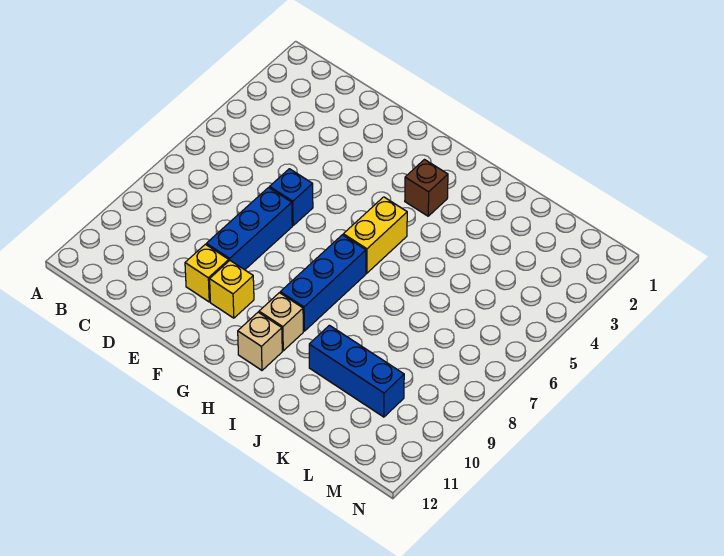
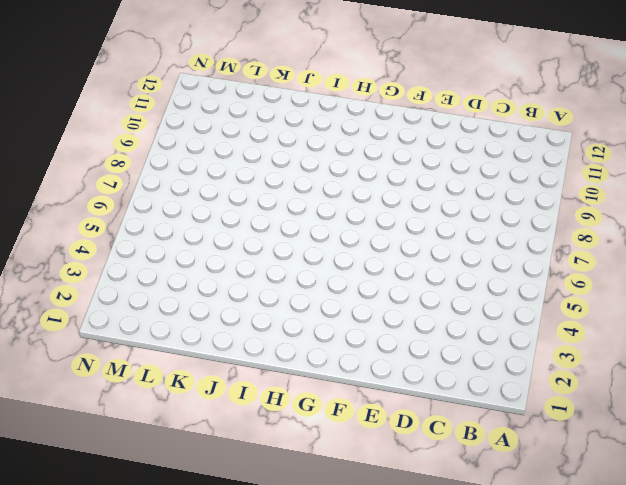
none -> blue 1x1 brick [270,169,313,225]
none -> blue 1x3 brick [206,187,292,270]

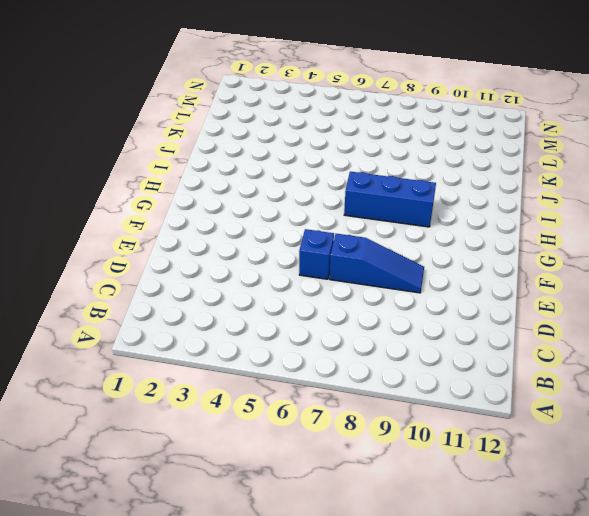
blue 1x3 slope [330,234,424,293] -> blue 1x3 brick [206,187,292,270]
none -> yellow 1x1 brick [185,244,229,302]
none -> yellow 1x1 brick [210,261,254,318]

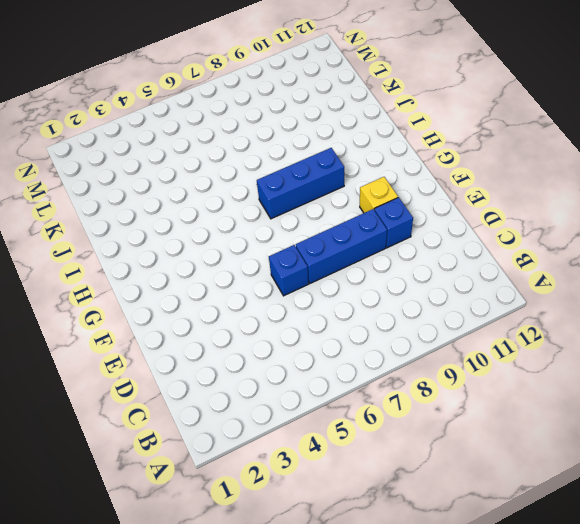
blue 1x1 brick [374,197,413,248] -> yellow 1x1 brick [185,244,229,302]
none -> brown 1x1 brick [405,160,448,216]
none -> yellow 1x2 brick [343,197,407,273]

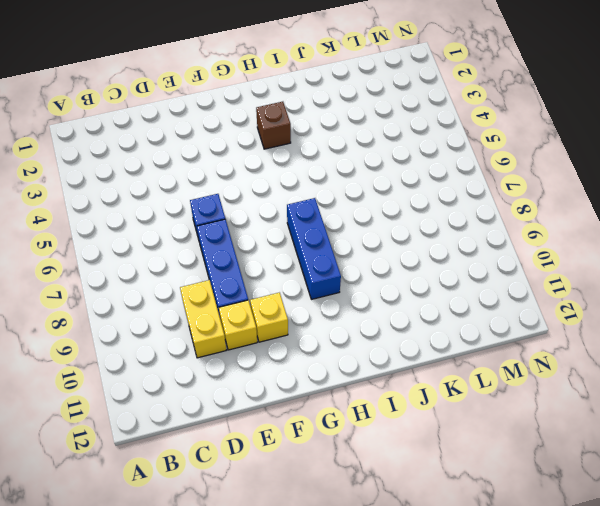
yellow 1x2 brick [180,280,226,358] -> yellow 1x2 brick moved to [343,197,407,273]
none -> tan 1x1 brick [259,293,303,351]
none -> tan 1x1 brick [238,312,282,370]

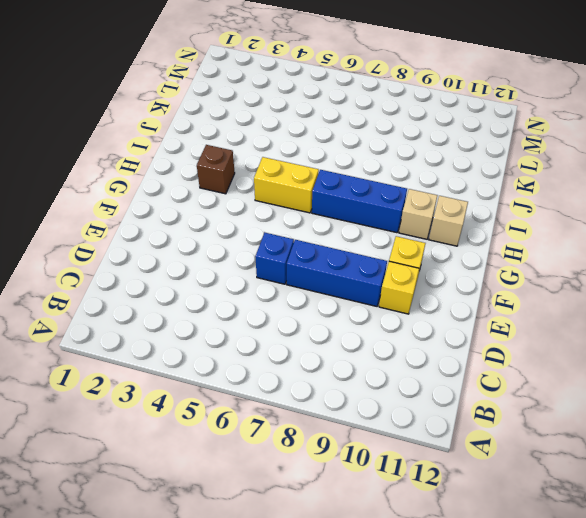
none -> blue 1x3 brick [309,325,404,417]

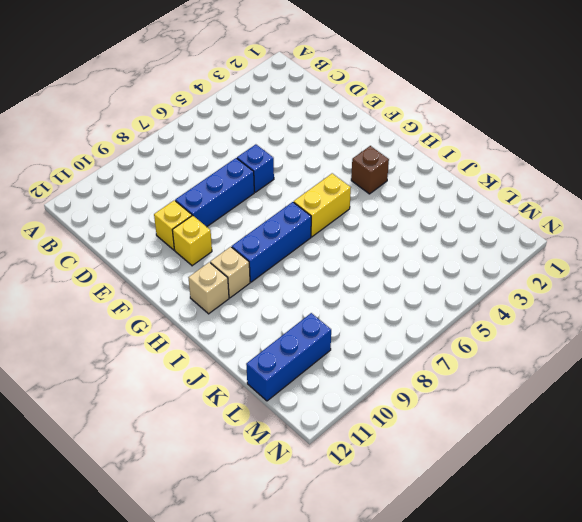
blue 1x3 brick [246,313,331,401] -> blue 1x3 brick turned to [309,325,404,417]

